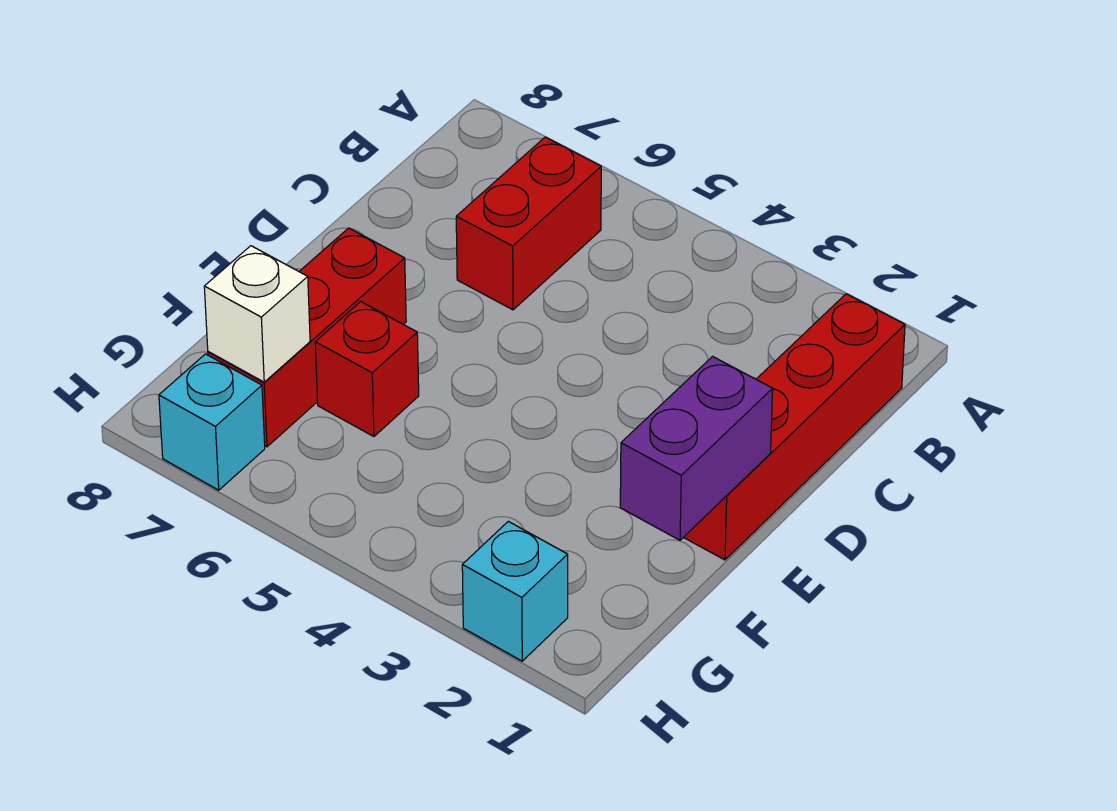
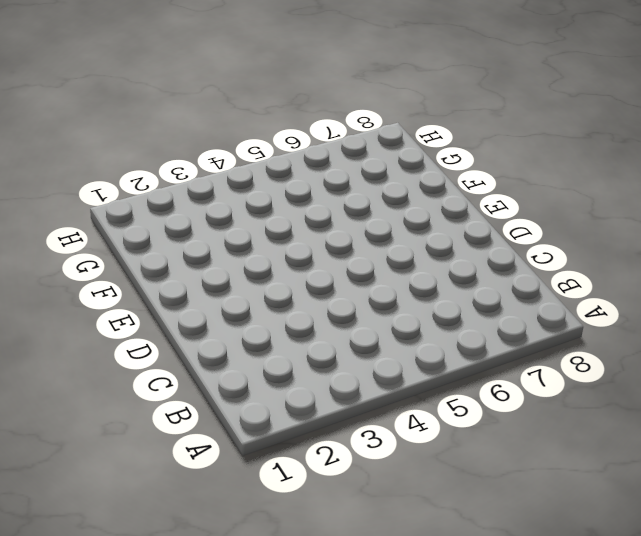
none -> red 1x4 brick [684,294,905,560]
none -> red 1x2 brick [456,137,601,310]

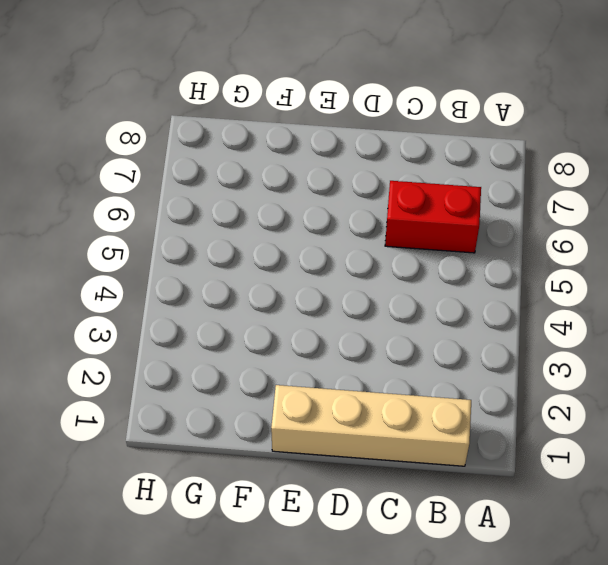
tan 1x4 brick [271,385,471,466] -> red 1x4 brick [684,294,905,560]
none -> red 1x3 brick [208,228,406,447]
none -> red 1x1 brick [315,302,419,436]

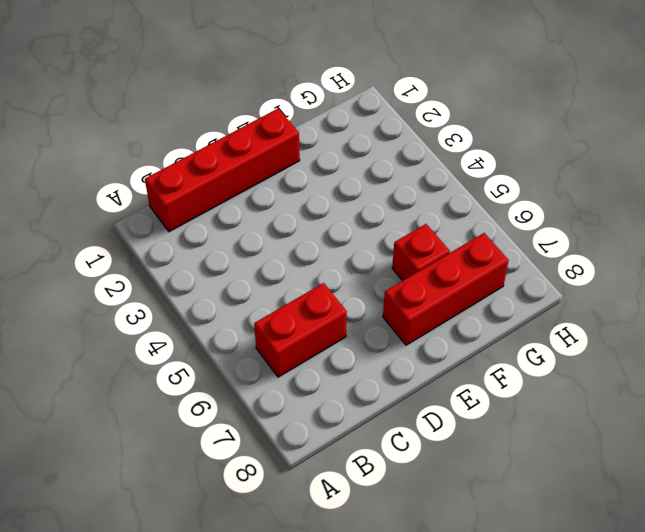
none -> cyan 1x1 brick [462,521,568,661]
none -> cyan 1x1 brick [159,354,265,490]

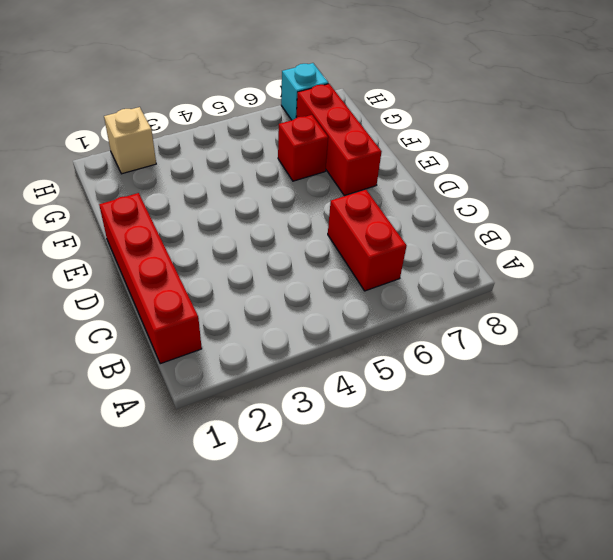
tan 1x1 brick [104,107,156,174] -> cyan 1x1 brick [462,521,568,661]
none -> purple 1x2 brick [620,356,773,540]
none -> white 1x1 brick [204,246,310,382]

